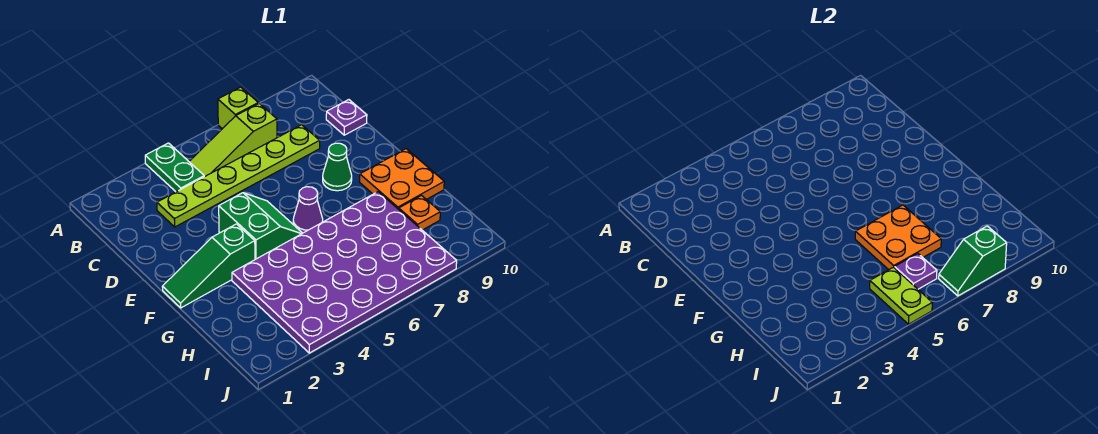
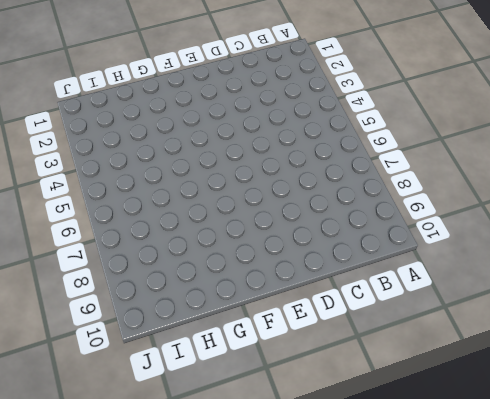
none -> green 1x2 plate [145,143,204,192]
none -> lime 1x1 brick [218,87,259,129]
none -> lime 1x3 slope [189,104,277,177]

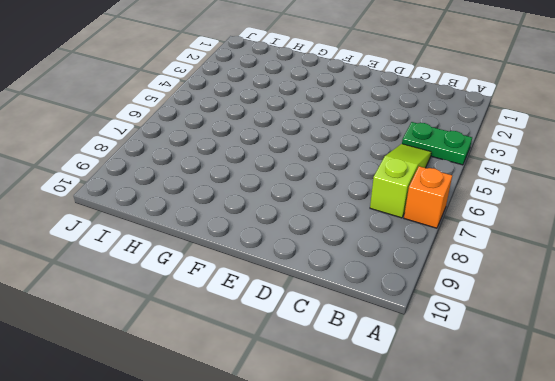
orange 1x1 brick [404,166,452,228] -> lime 1x1 brick [218,87,259,129]
none -> lime 1x6 plate [157,125,320,227]
none -> purple 1x1 plate [326,100,367,135]
none -> green 2x2 slope [219,193,302,259]

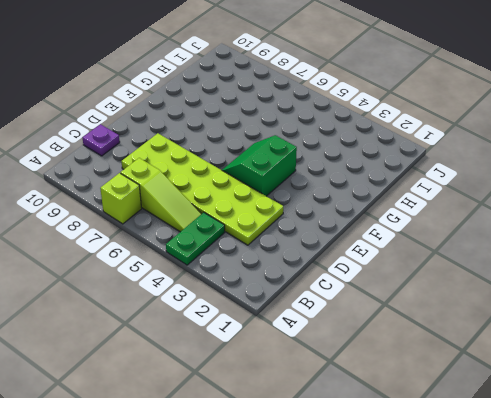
lime 2x6 plate [121,133,283,245] -> lime 1x6 plate [157,125,320,227]
none -> green 1x1 cone [323,143,352,191]
none -> green 1x3 slope [162,224,255,308]
none -> purple 1x1 cone [293,187,323,233]

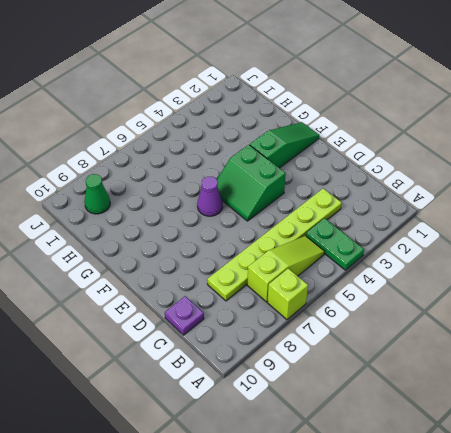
green 1x1 cone [84,174,110,214] -> green 1x1 cone moved to [323,143,352,191]
none -> orange 2x2 plate [360,149,444,209]
none -> purple 4x6 plate [232,192,457,353]
none -> orange 1x1 plate [399,196,440,230]

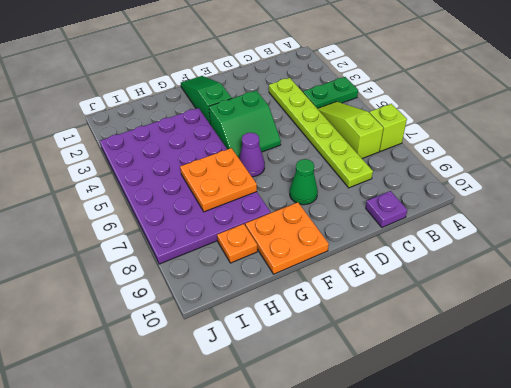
none -> lime 1x2 plate [870,267,932,324]
none -> purple 1x1 plate [895,254,937,289]
none -> green 1x2 slope [939,226,1007,296]

